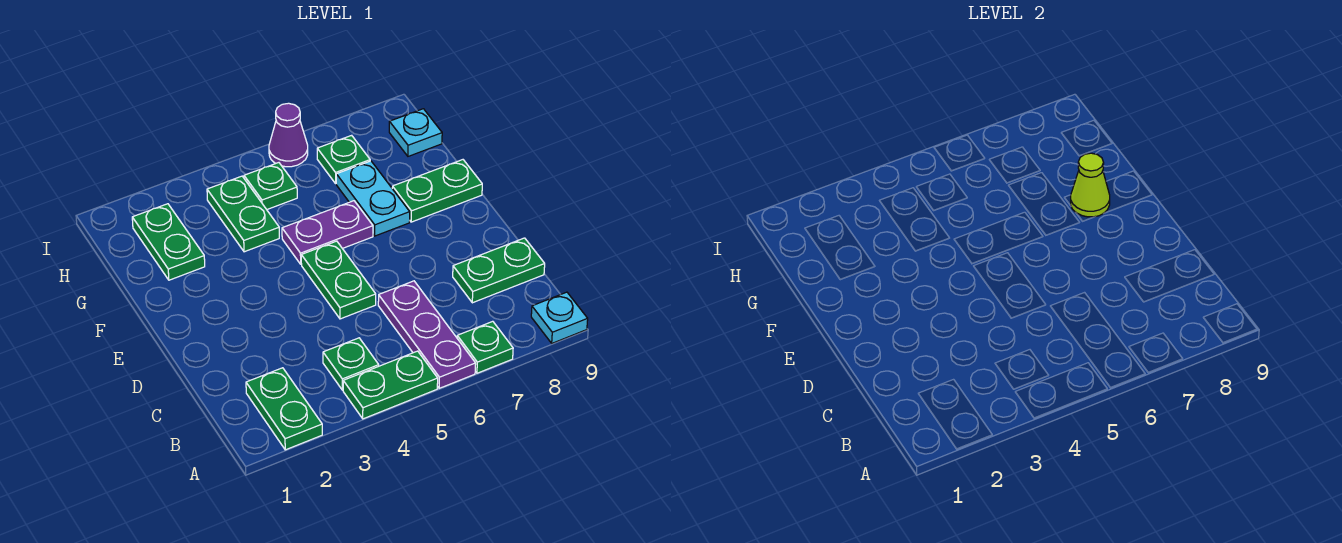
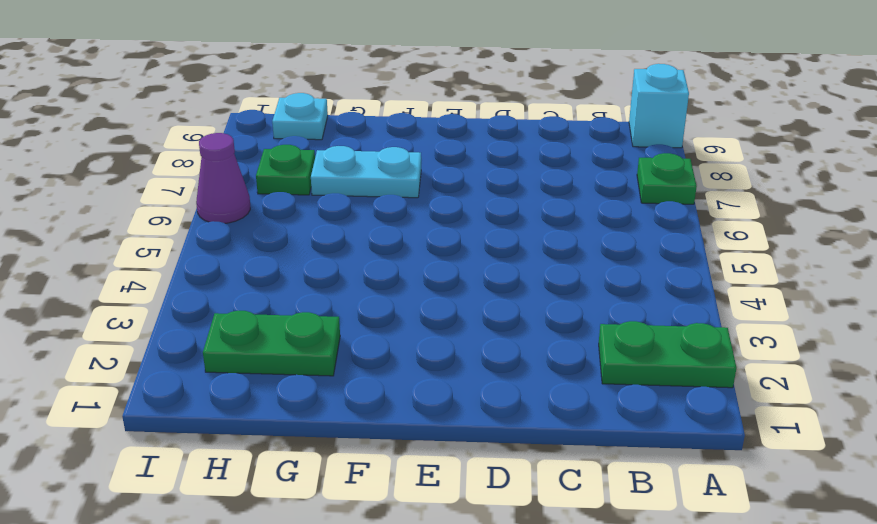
cyan 1x1 brick [629,64,689,148] -> cyan 1x1 plate [531,292,588,343]
none -> green 1x2 plate [343,351,438,419]
none -> purple 1x3 plate [378,281,476,388]
none -> green 1x1 plate [323,338,379,390]

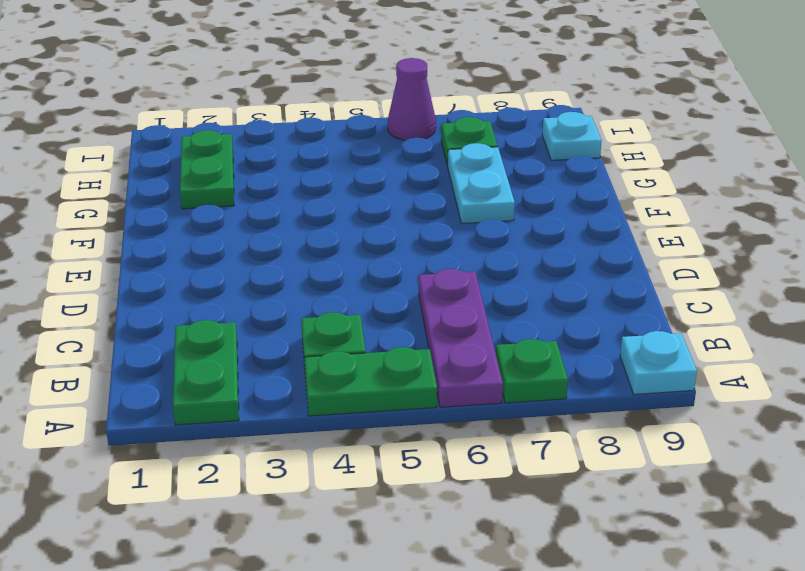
none -> green 1x2 plate [453,238,545,303]
none -> green 1x2 plate [301,241,376,319]
none -> purple 1x2 plate [282,201,373,264]

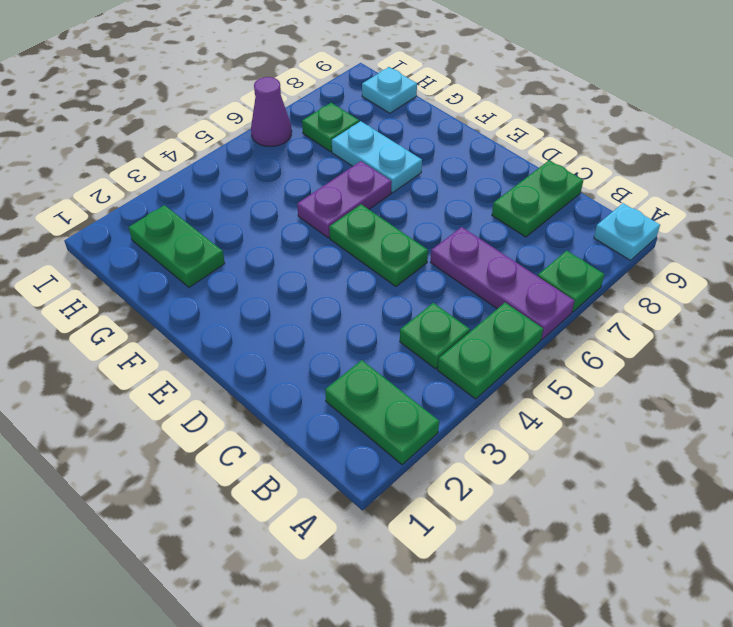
none -> green 1x2 plate [392,160,482,222]
none -> green 1x2 plate [207,176,279,252]
none -> green 1x1 plate [244,163,297,209]

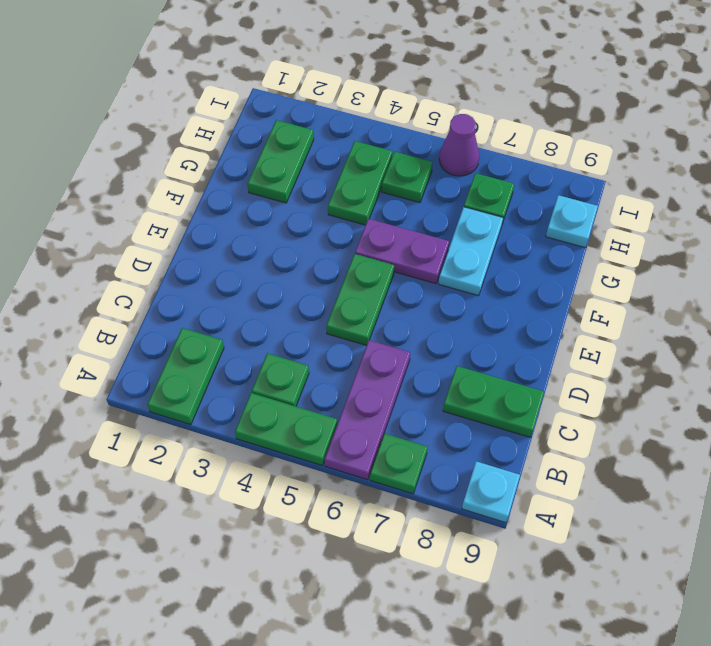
none -> green 1x2 plate [392,160,482,222]
none -> lime 1x1 cone [1071,153,1110,217]

